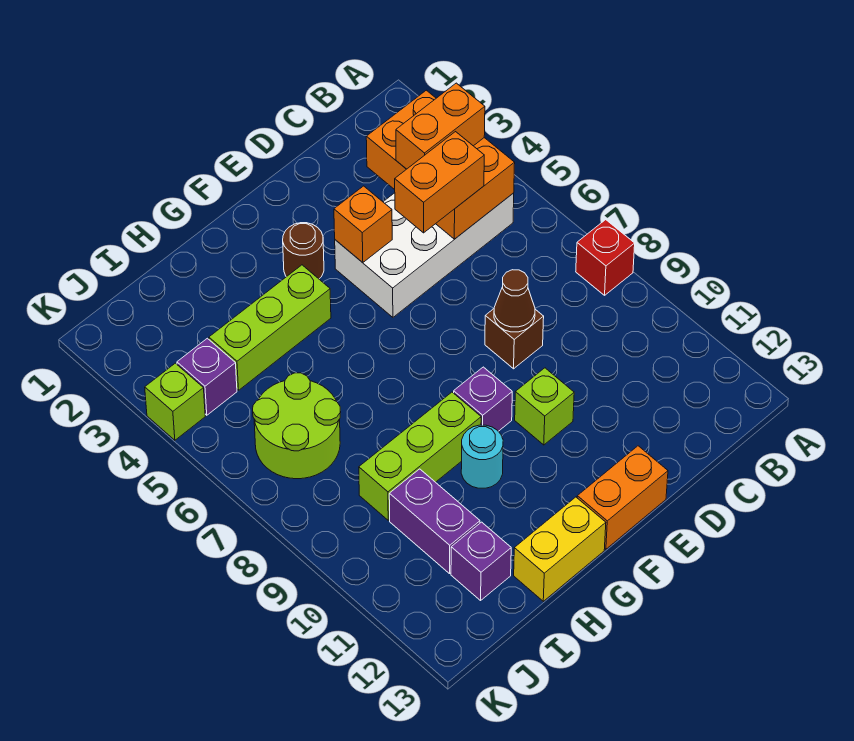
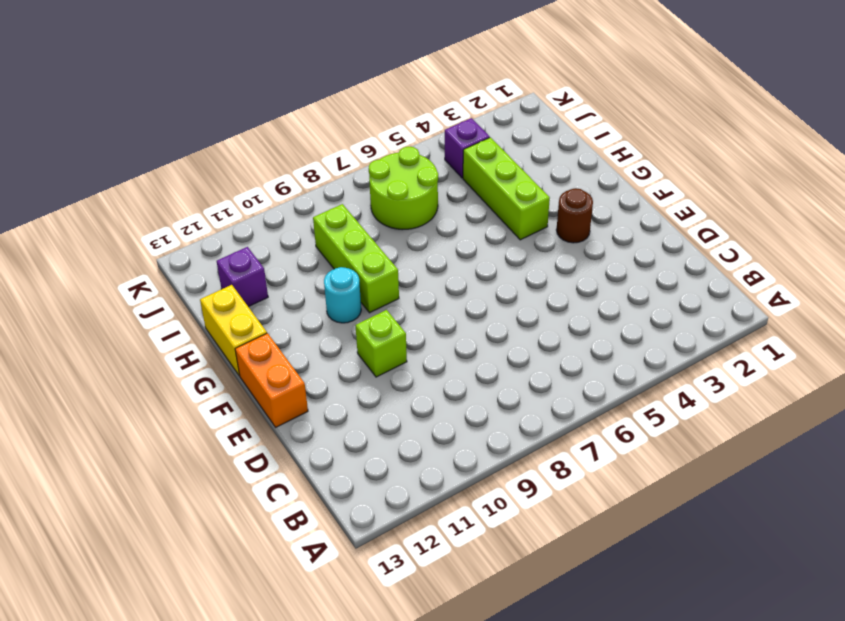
none -> red 1x1 brick [576,220,635,295]
none -> white 2x4 brick [335,193,514,317]
none -> brown 1x1 brick [485,309,544,369]

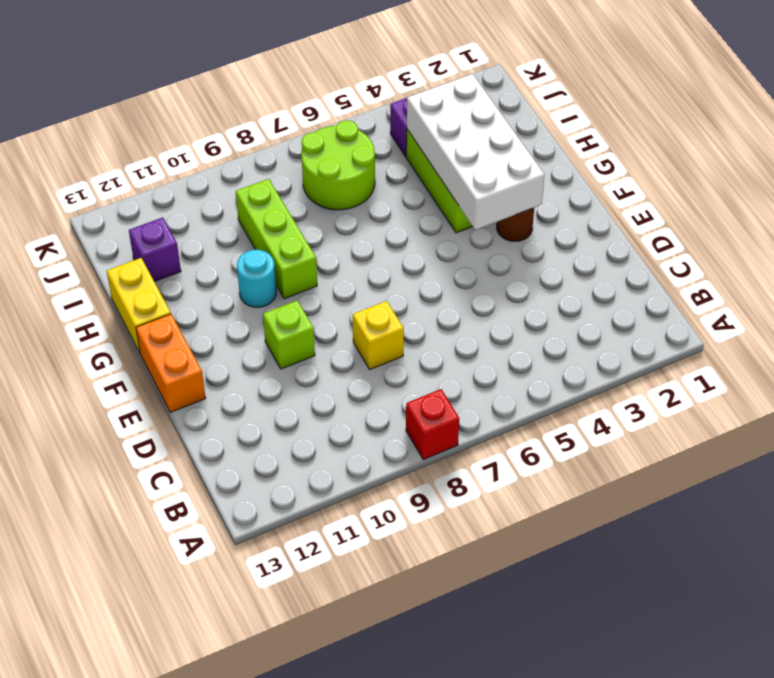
yellow 1x1 brick [353,301,404,369] -> brown 1x1 brick [485,309,544,369]
white 2x4 brick [407,74,545,230] -> white 2x4 brick moved to [335,193,514,317]
none -> purple 1x1 brick [454,367,512,431]
none -> purple 1x2 brick [389,469,480,574]
none -> lime 1x1 brick [145,363,205,440]

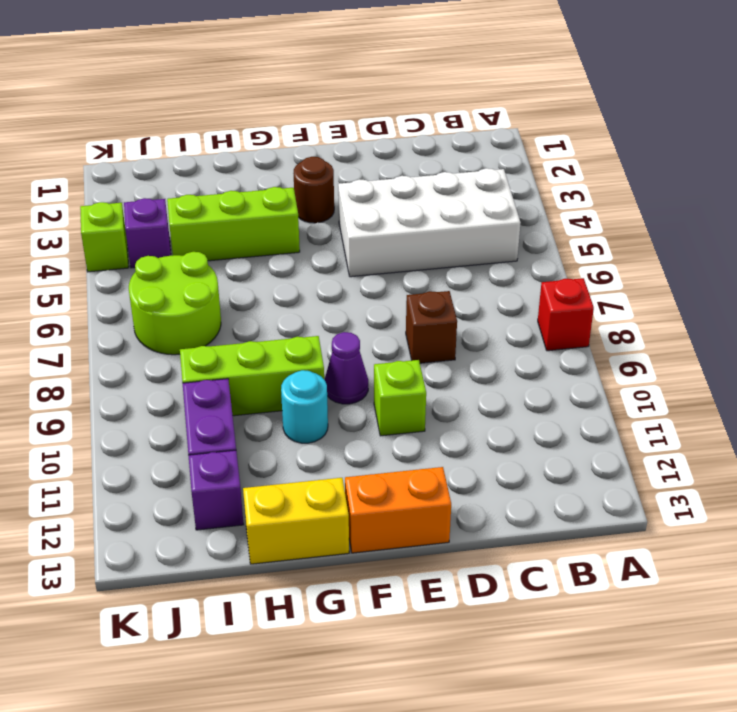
purple 1x1 cone [325,332,368,404] -> purple 1x1 brick [454,367,512,431]
none -> orange 2x3 brick [366,90,515,239]
none -> brown 1x1 cone [494,270,535,332]
none -> orange 1x1 brick [334,186,392,263]

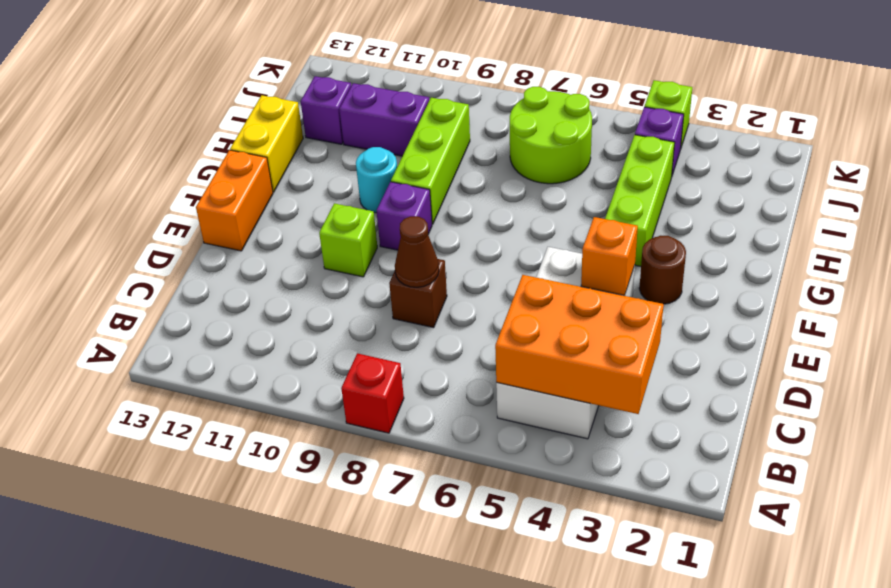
none -> orange 1x2 brick [396,83,485,169]
none -> orange 1x2 brick [395,132,484,233]

